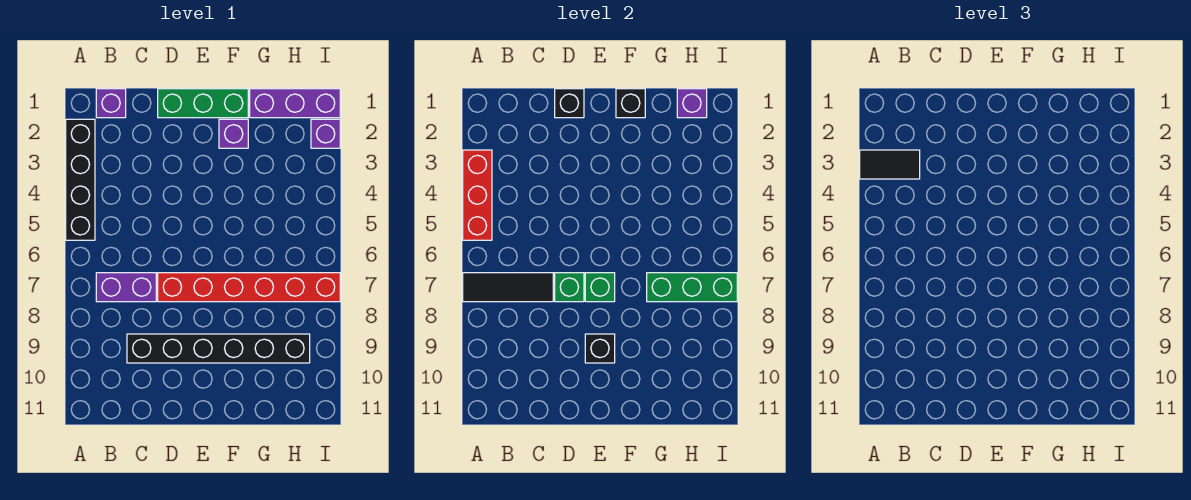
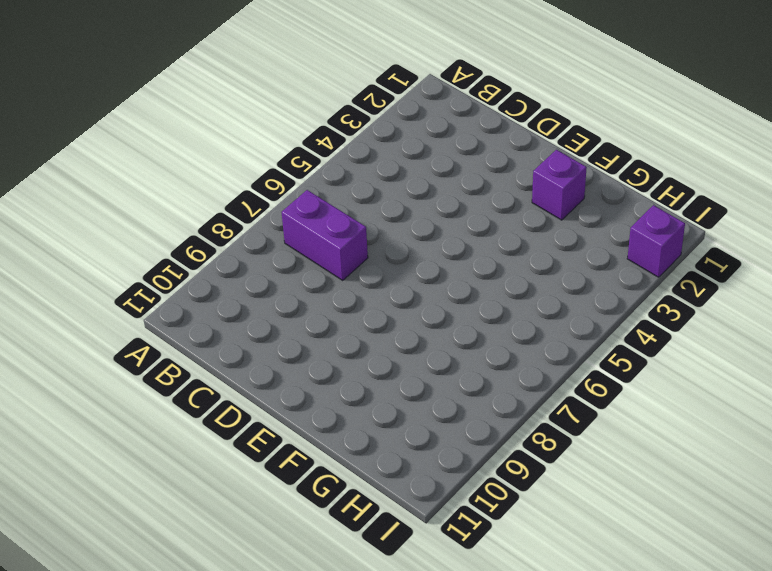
none -> black 1x4 brick [66,119,95,240]
none -> purple 1x1 brick [96,89,126,118]
none -> black 1x6 brick [127,334,310,363]

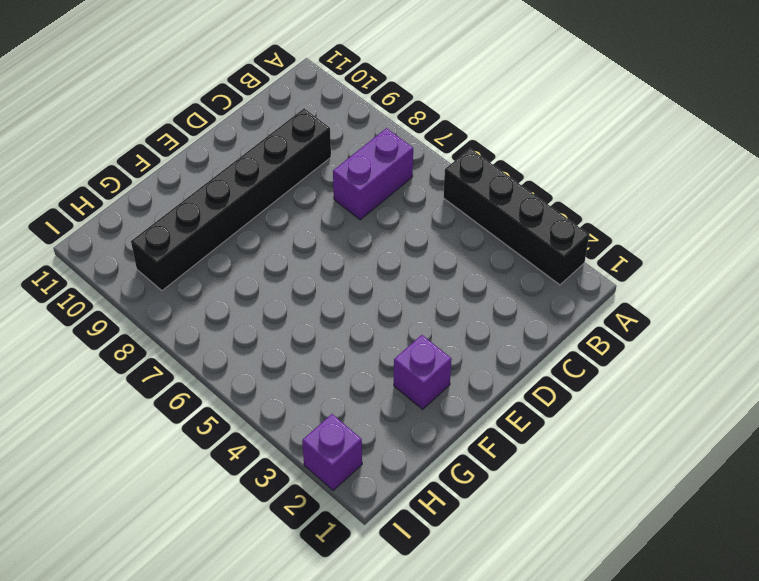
none -> purple 1x1 brick [96,89,126,118]
none -> green 1x3 brick [158,89,248,118]
none -> red 1x6 brick [158,273,340,302]

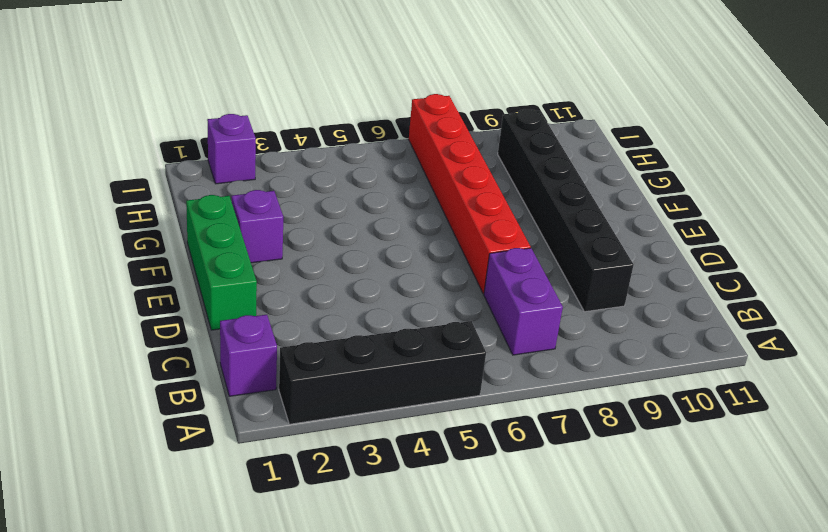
none -> purple 1x3 brick [250,89,340,118]
none -> red 1x3 brick [463,150,492,240]
none -> black 1x3 tile [463,273,553,302]

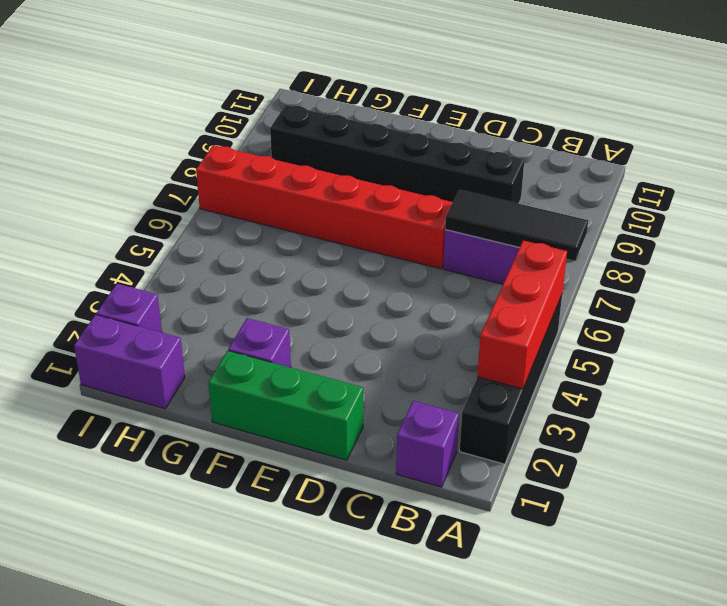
purple 1x2 brick [74,315,185,409] -> purple 1x3 brick [250,89,340,118]
none -> black 1x1 brick [555,89,584,118]
none -> green 1x1 brick [555,273,584,302]
none -> green 1x1 brick [585,273,615,302]

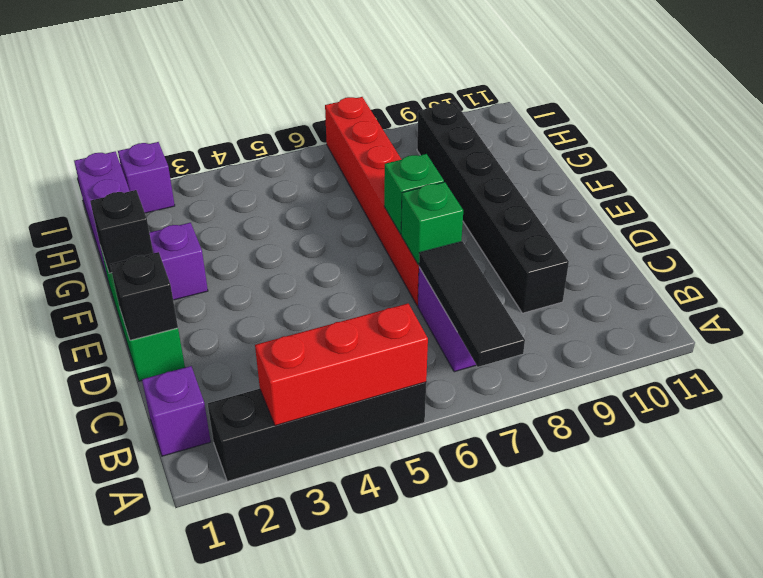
none -> black 1x1 brick [585,334,615,363]
none -> green 1x3 brick [647,273,737,302]
none -> purple 1x1 brick [677,89,707,118]

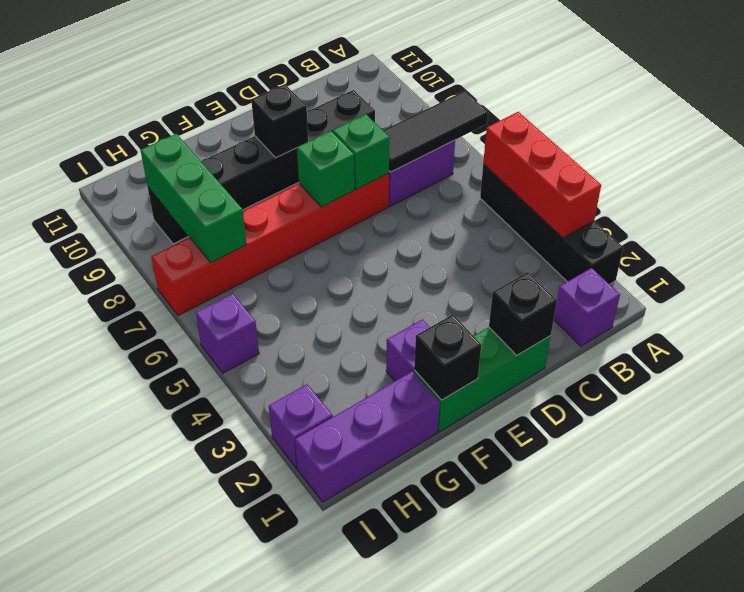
green 1x3 brick [140,134,247,263] -> green 1x3 brick turned to [647,273,737,302]
purple 1x1 brick [196,293,259,373] -> purple 1x1 brick moved to [677,89,707,118]
none -> black 1x2 tile [860,150,920,179]

